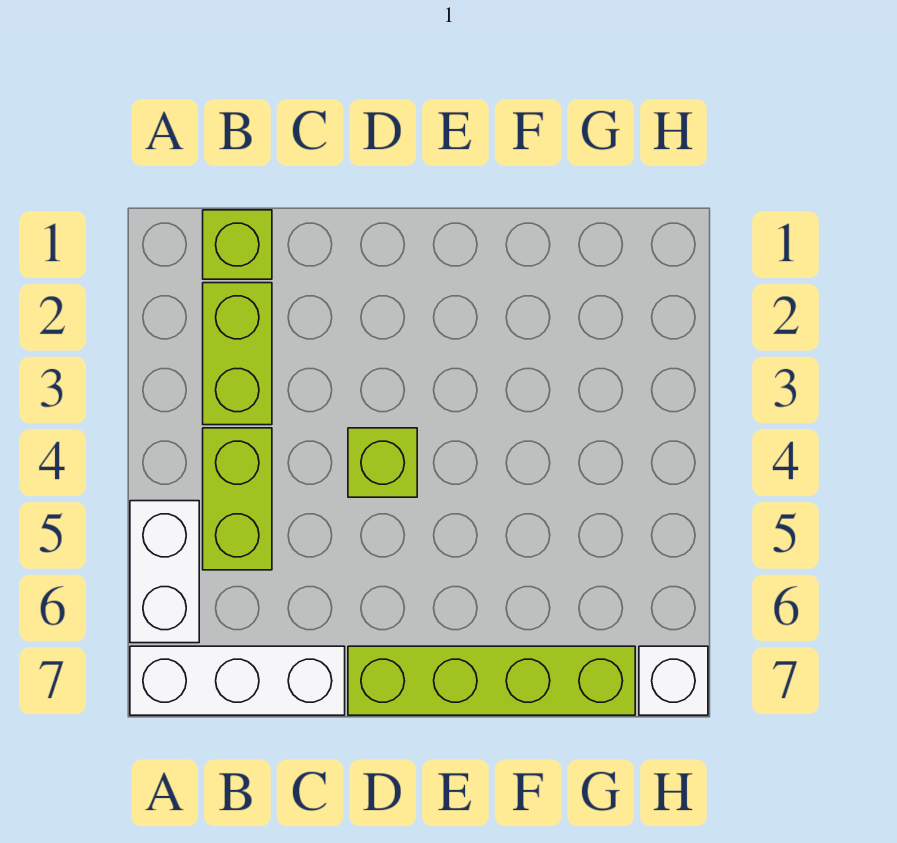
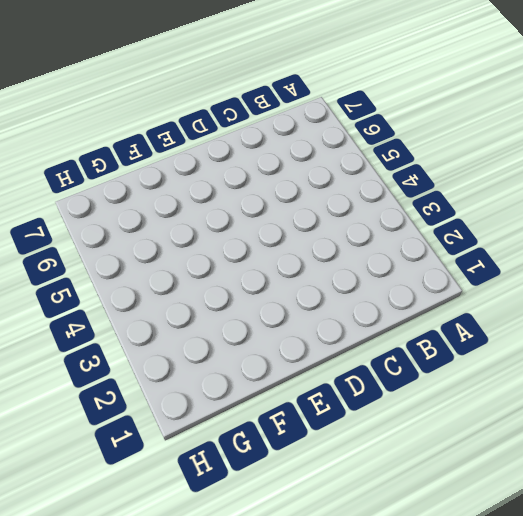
none -> white 1x2 brick [130,501,199,643]
none -> white 1x3 brick [130,646,345,715]

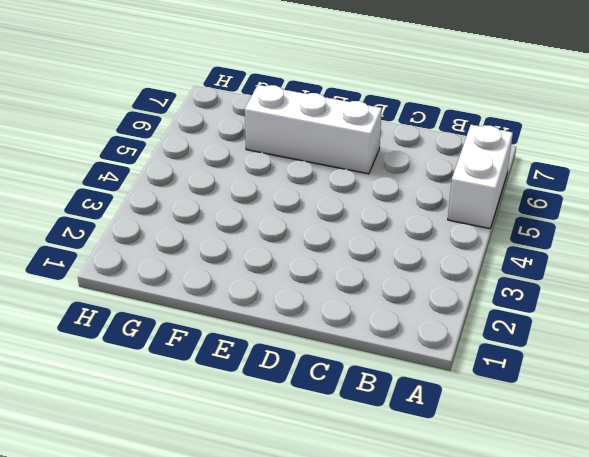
white 1x3 brick [245,85,382,174] -> white 1x3 brick moved to [130,646,345,715]
none -> lime 1x1 brick [203,210,272,279]
none -> lime 1x2 brick [203,283,272,425]

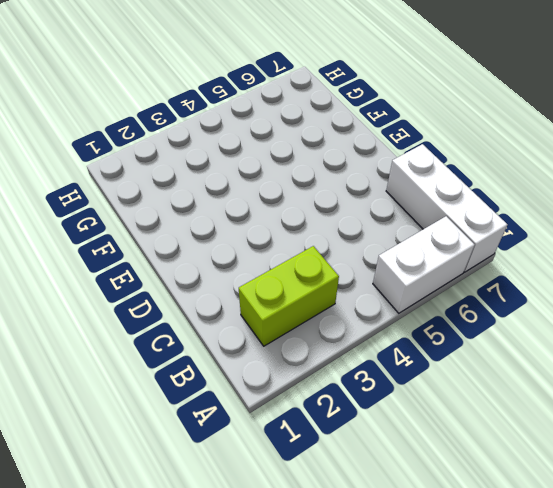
none -> lime 1x1 brick [203,210,272,279]
none -> lime 1x2 brick [203,428,272,570]

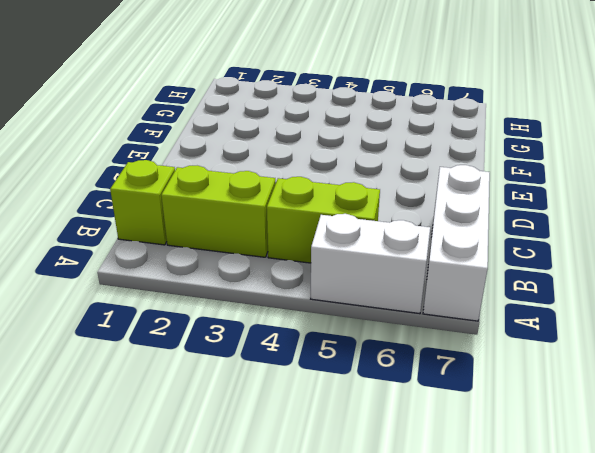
none -> lime 1x1 brick [348,428,417,497]
none -> lime 1x4 brick [348,646,635,715]

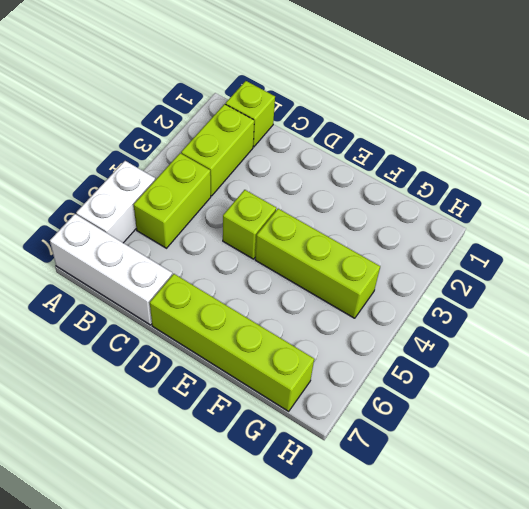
lime 1x3 brick [255,209,380,318] -> none
none -> white 1x1 brick [639,646,708,715]

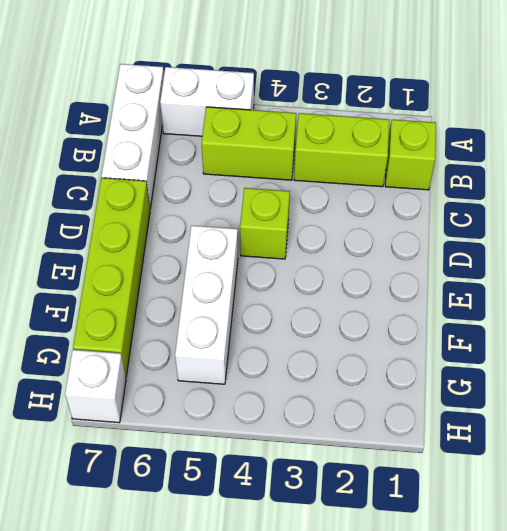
white 1x3 brick [175,226,238,384] -> none

